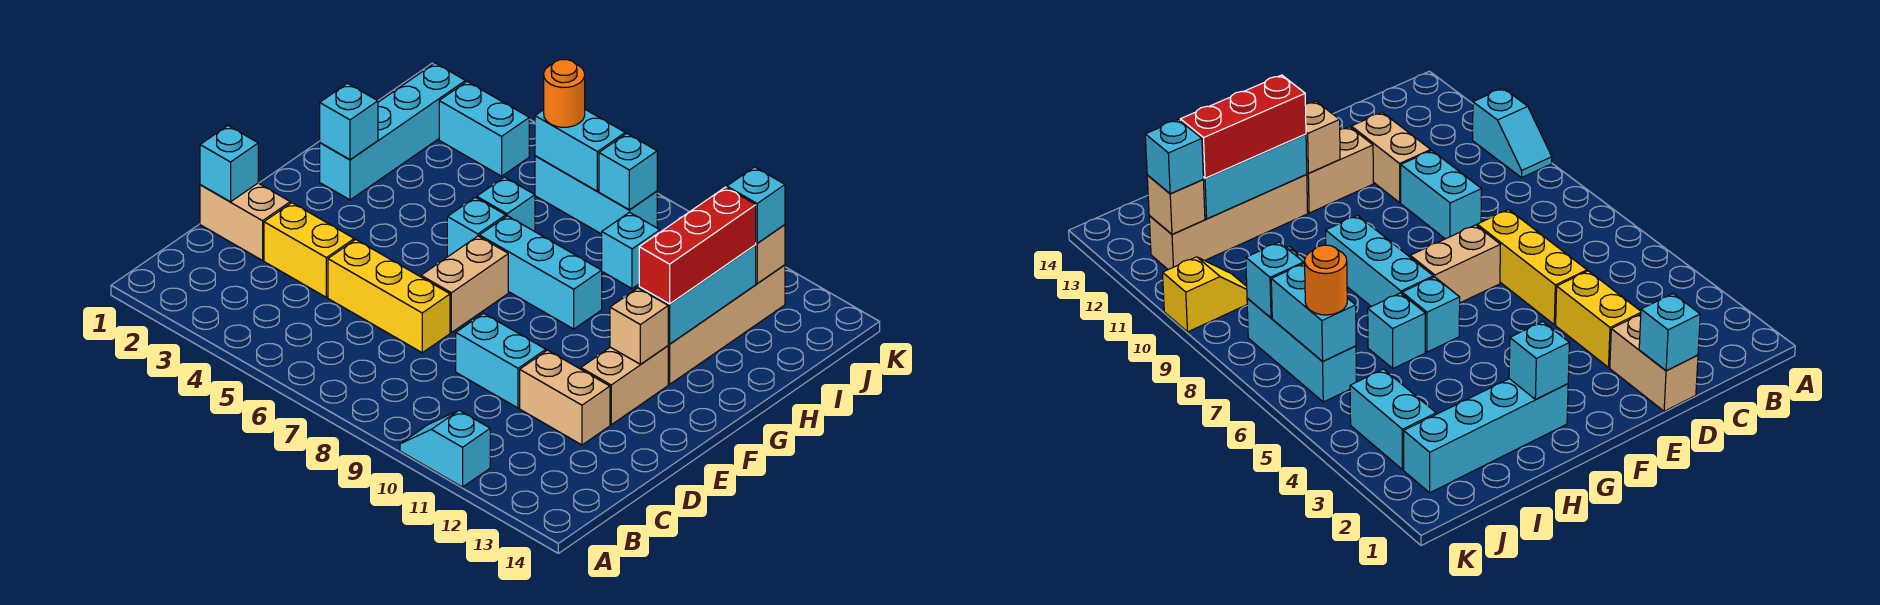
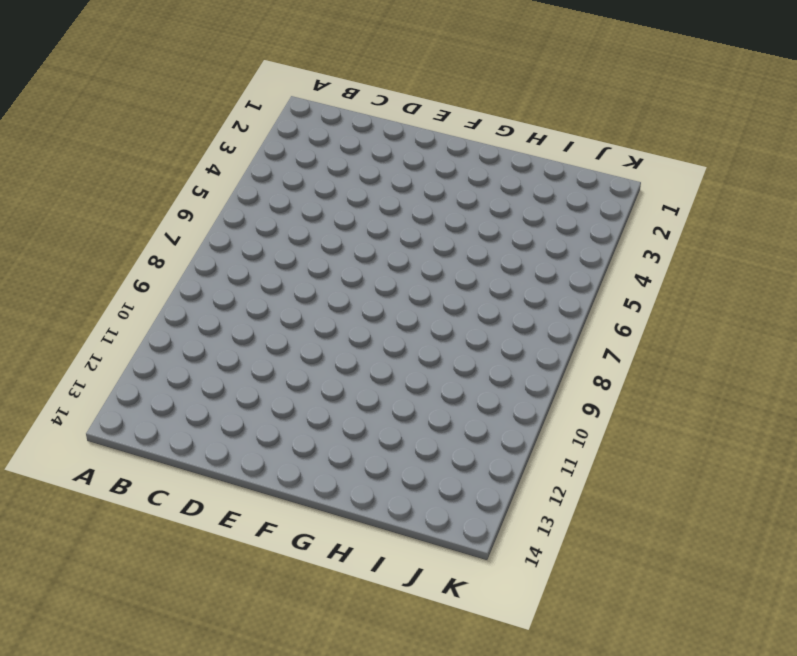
none -> cyan 1x2 slope [400,410,490,487]
none -> tan 1x2 brick [200,183,290,260]
none -> yellow 1x2 brick [264,203,354,297]

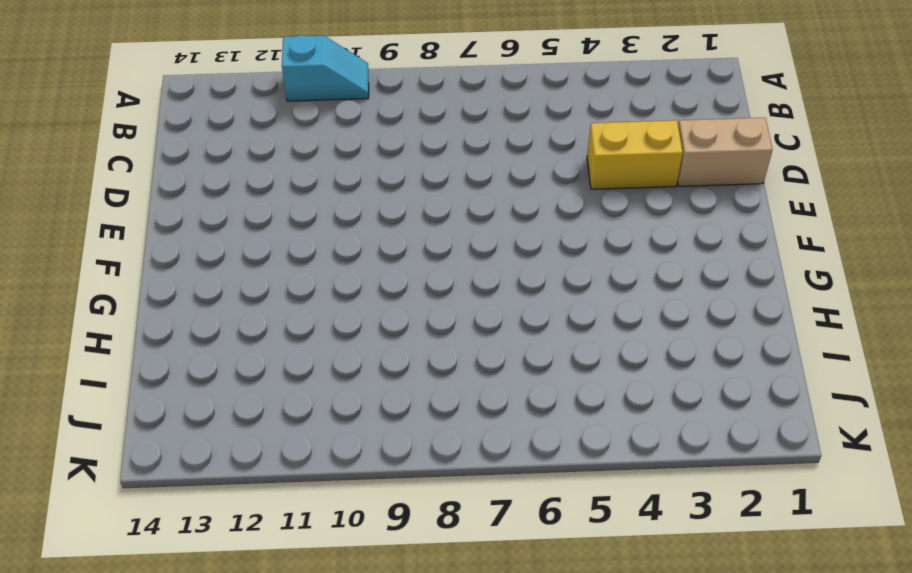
none -> yellow 1x3 brick [328,240,450,353]
none -> cyan 1x2 brick [456,313,546,408]
none -> tan 1x2 brick [520,350,610,445]

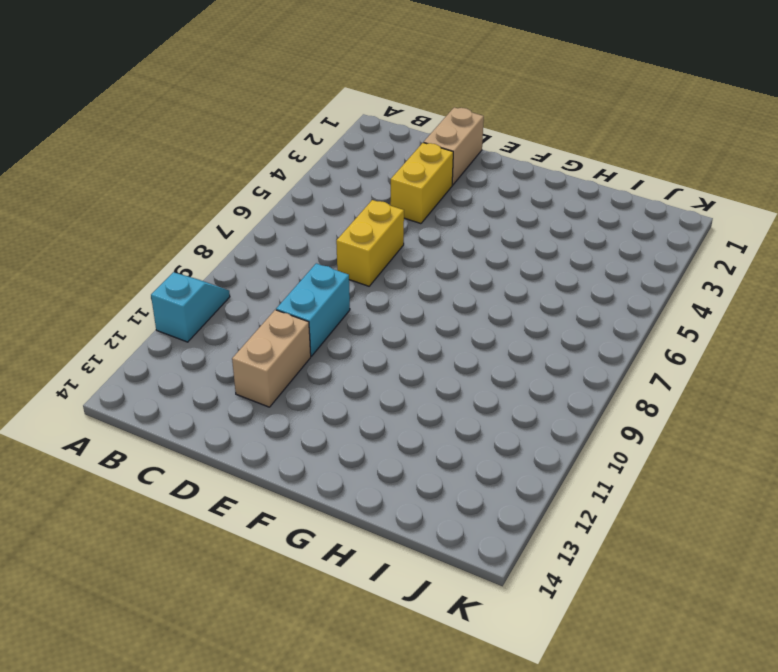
yellow 1x2 brick [336,200,404,286] -> yellow 1x3 brick [328,240,450,353]
none -> tan 1x2 brick [421,236,508,333]
none -> tan 1x2 brick [581,346,668,425]
none -> cyan 1x4 brick [320,63,465,200]

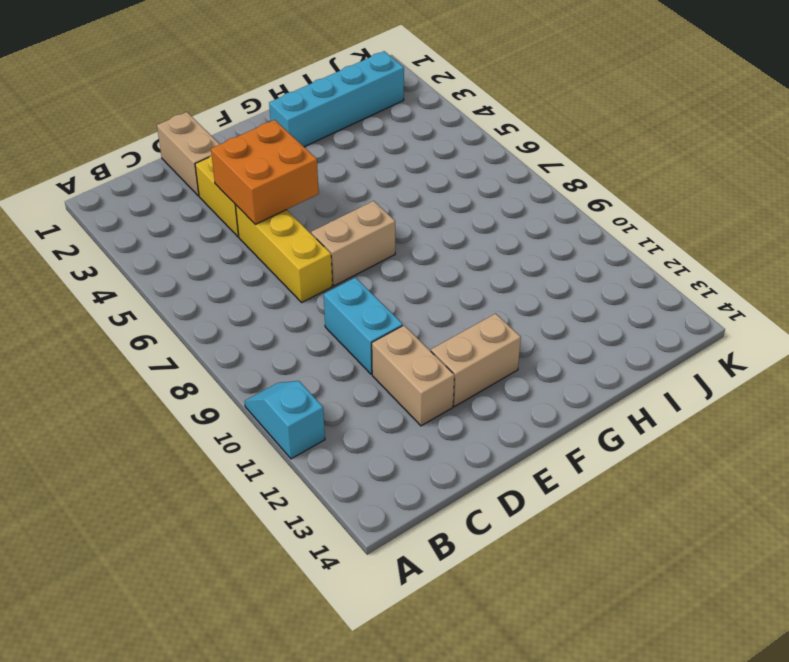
orange 2x2 brick [211,120,319,224] -> none
none -> cyan 1x1 brick [447,197,506,256]
none -> cyan 1x3 brick [479,216,602,329]
none -> tan 1x4 brick [668,265,785,384]

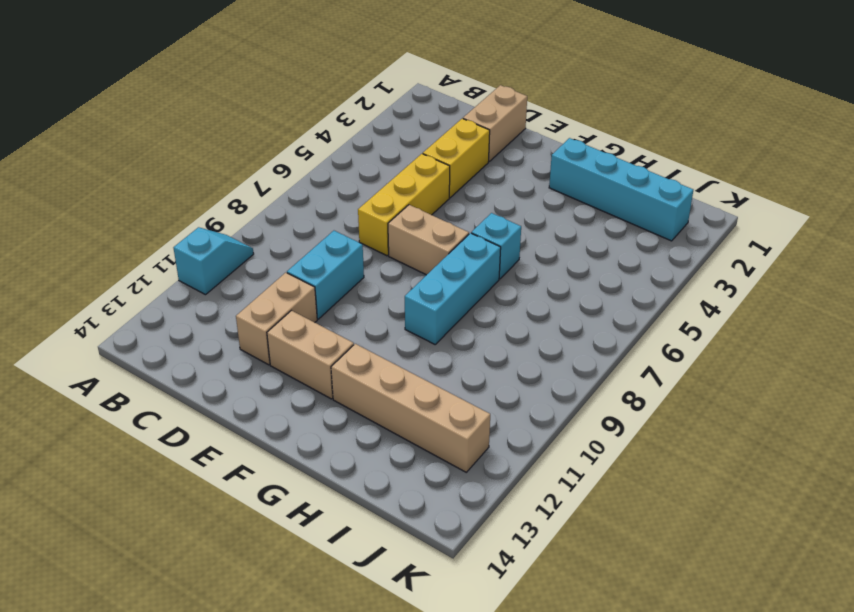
none -> cyan 1x1 brick [477,177,535,231]
none -> cyan 1x1 brick [602,212,660,289]
none -> cyan 1x2 brick [439,82,529,176]

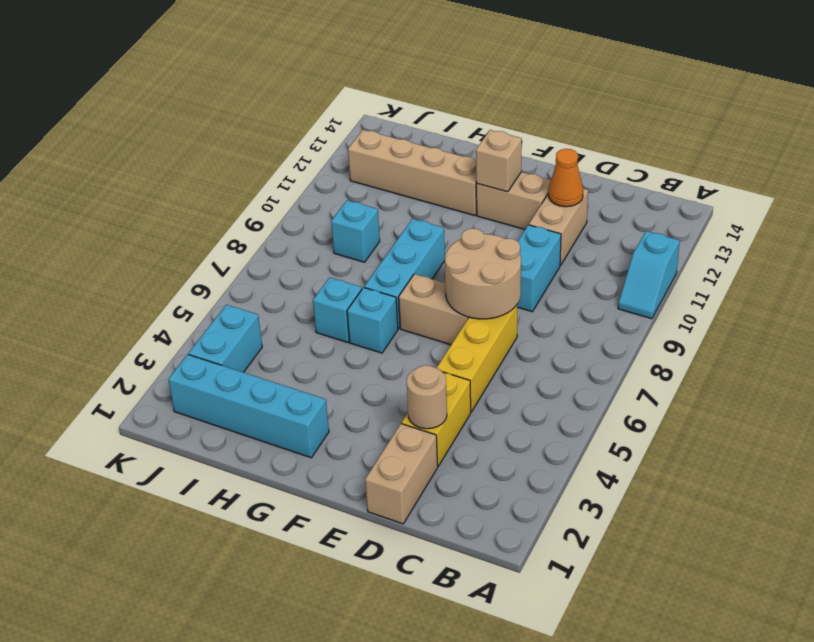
tan 1x1 round brick [407,365,447,429] -> none
tan 2x2 round brick [445,228,521,319] -> none
orange 1x1 cone [548,149,583,207] -> none
none -> cyan 1x3 brick [535,156,657,234]
none -> yellow 1x2 slope [1163,257,1247,332]
none -> cyan 1x1 brick [200,126,258,202]

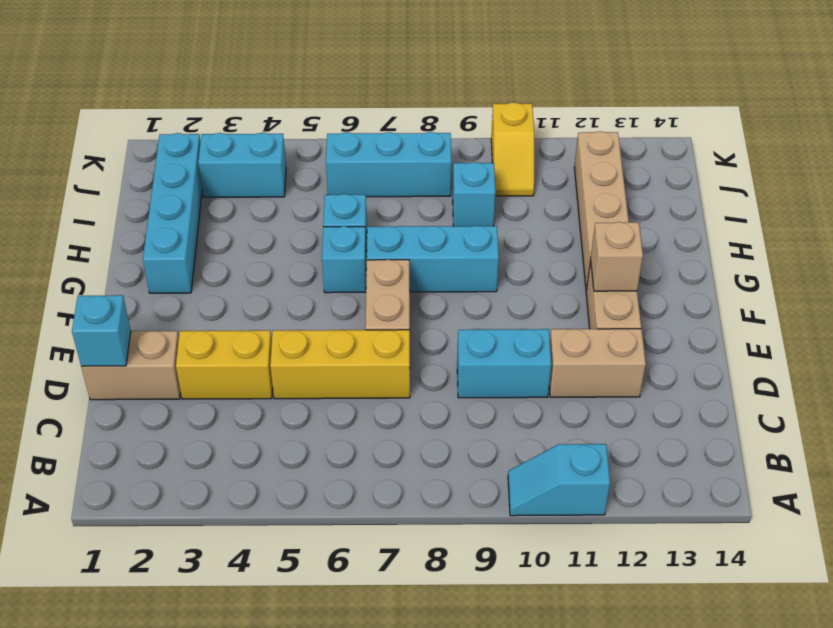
none -> cyan 1x1 brick [320,83,378,160]
none -> cyan 1x3 brick [639,245,756,344]
none -> cyan 1x2 brick [535,110,625,191]

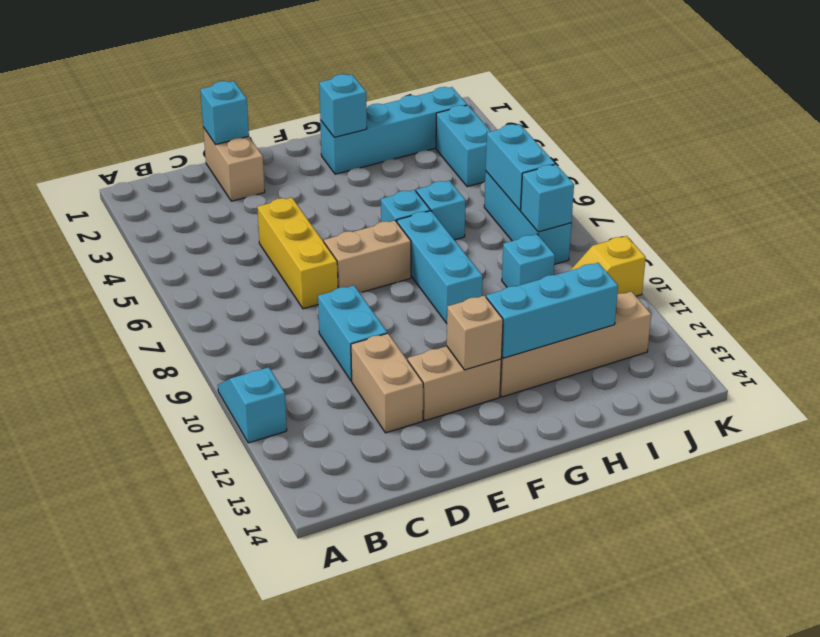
none -> yellow 1x2 brick [264,203,354,297]
none -> tan 1x1 brick [756,225,785,284]
none -> red 1x3 brick [639,187,756,304]

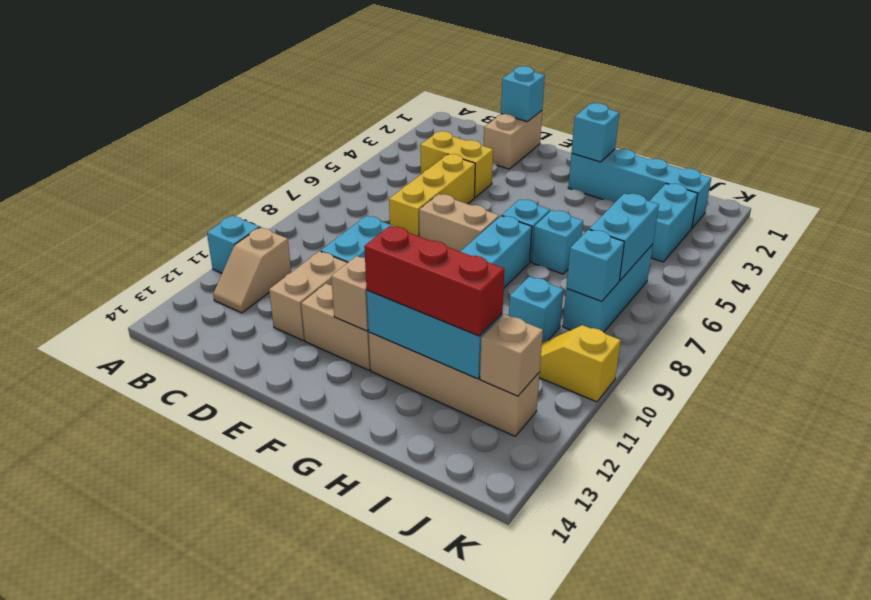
tan 1x2 slope [213,228,291,313] -> none
yellow 1x2 brick [420,131,493,197] -> yellow 1x2 brick turned to [264,203,354,297]
none -> orange 1x1 round brick [544,59,585,127]
none -> cyan 1x1 brick [727,167,785,243]

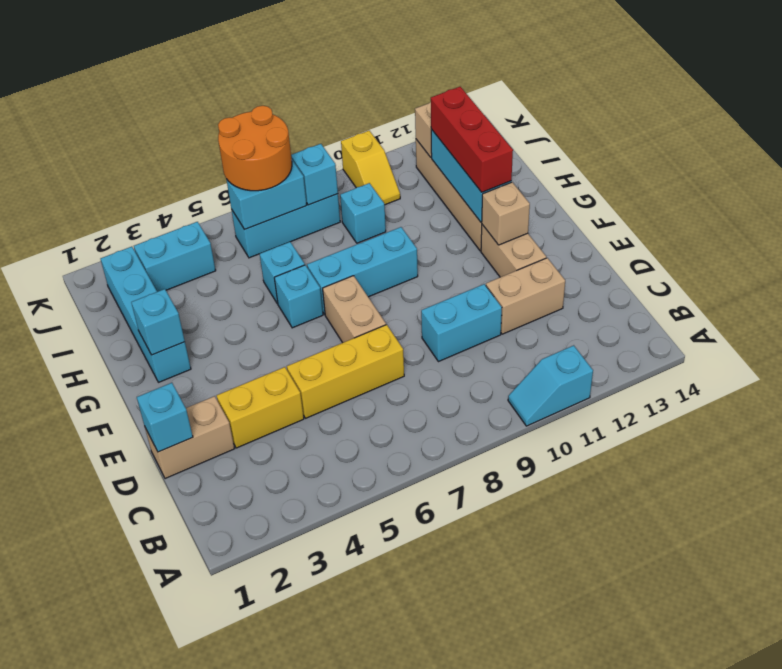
orange 2x2 round brick [218,106,292,191] -> orange 1x1 round brick [544,59,585,127]
none -> cyan 1x1 brick [727,167,785,243]

